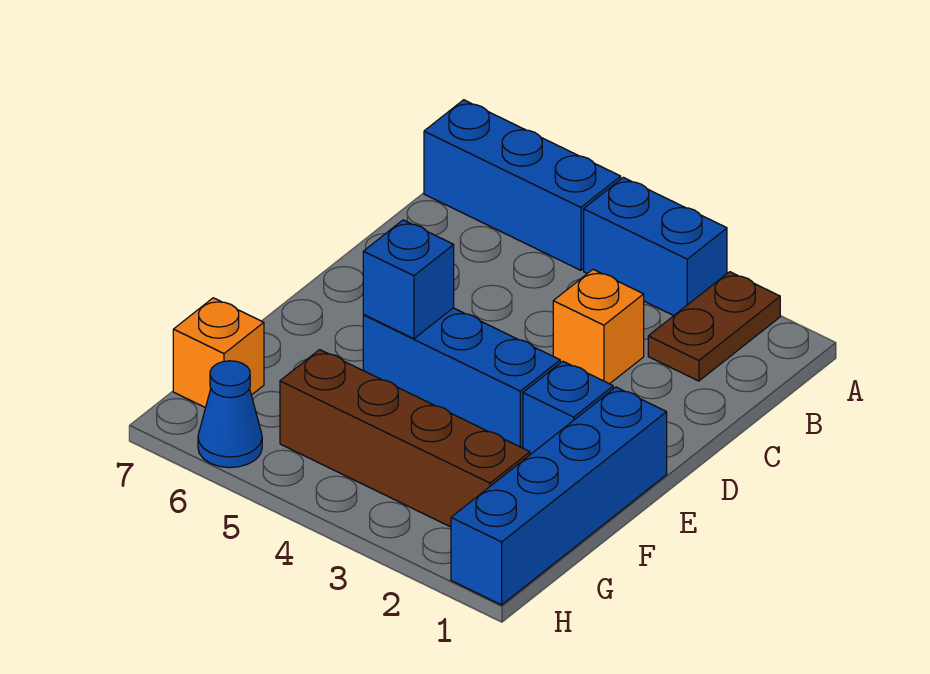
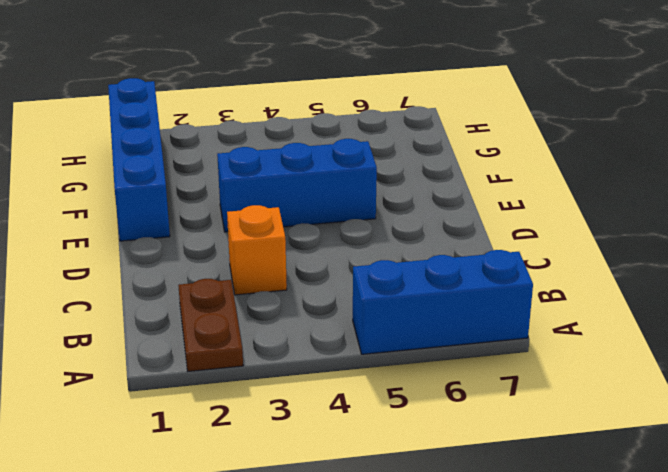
none -> blue 1x2 brick [584,177,727,316]
none -> blue 1x1 brick [523,361,613,455]

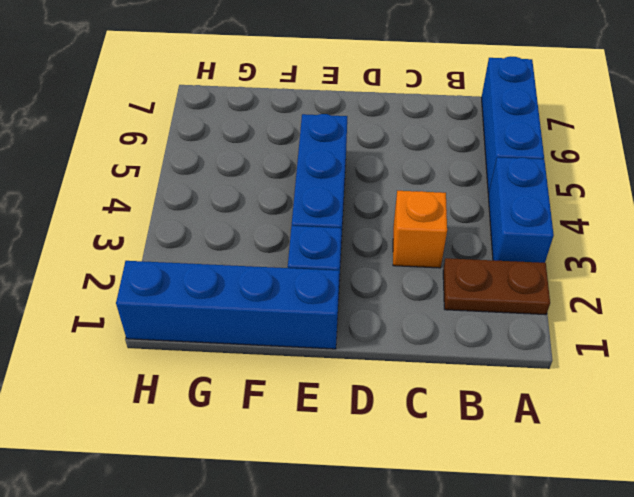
none -> brown 1x4 brick [280,350,530,527]
none -> orange 1x1 brick [173,298,264,408]

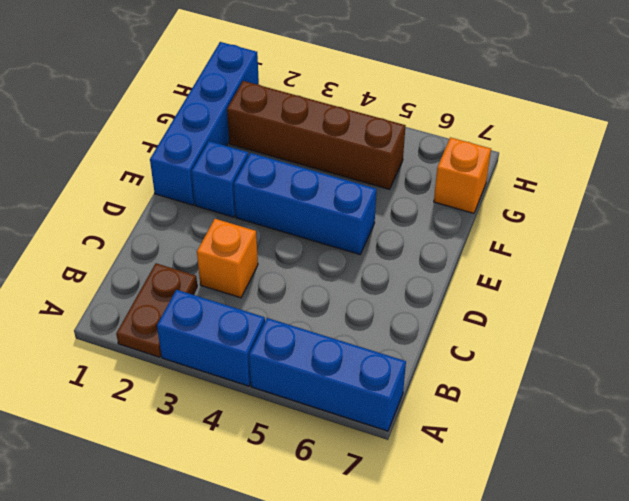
none -> blue 1x1 cone [198,361,262,468]
none -> blue 1x1 brick [363,220,454,339]

